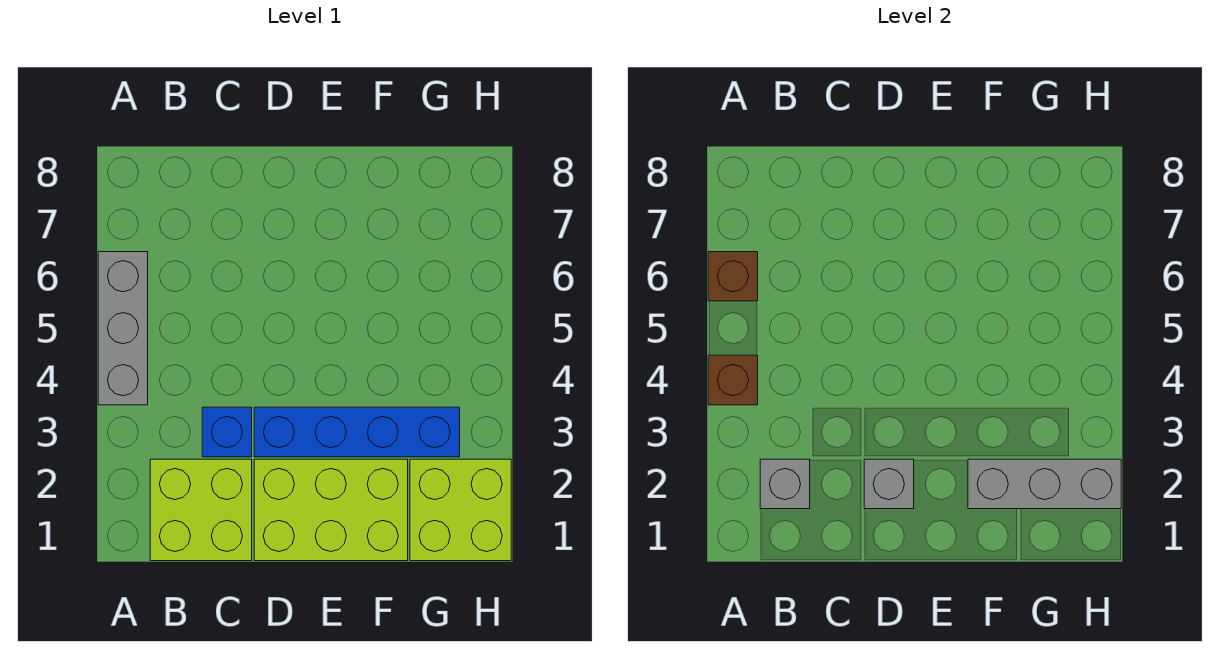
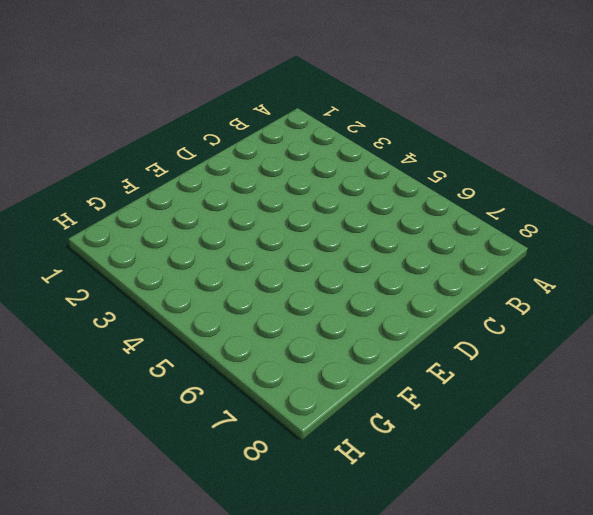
none -> grey 1x3 brick [98,252,148,405]
none -> lime 2x2 brick [150,459,252,561]

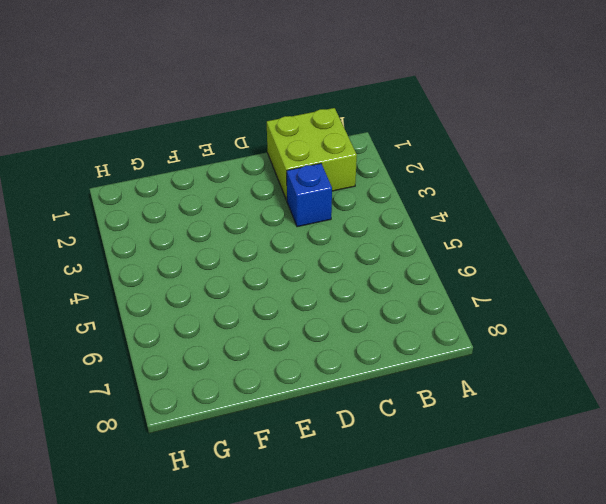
none -> grey 1x3 brick [98,252,148,405]
none -> lime 2x3 brick [254,459,408,561]

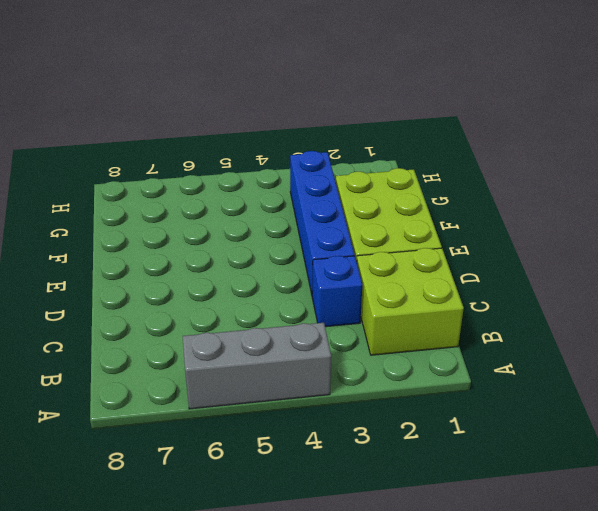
none -> lime 2x2 brick [410,459,511,561]
none -> brown 1x1 brick [708,355,758,405]

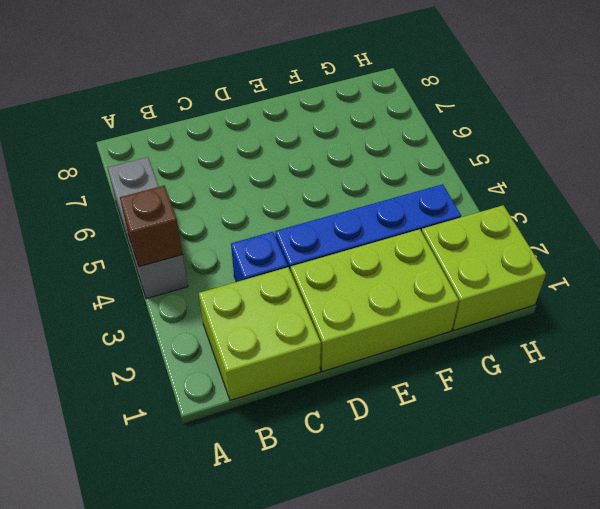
none -> brown 1x1 brick [708,252,758,301]
none -> grey 1x1 brick [760,459,810,509]

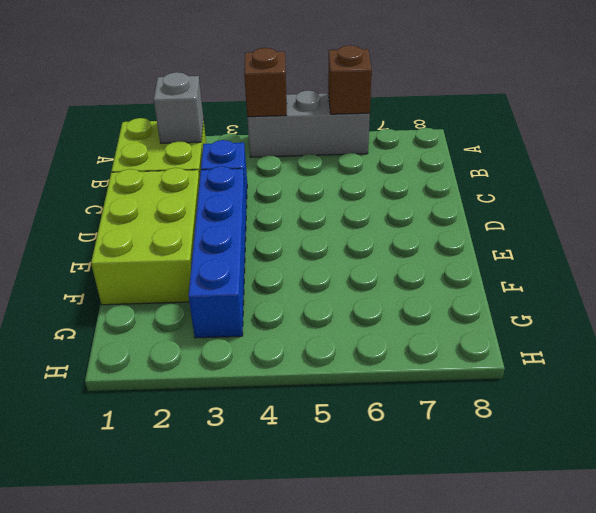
none -> lime 2x2 brick [410,459,511,561]
none -> grey 1x1 brick [864,459,914,509]

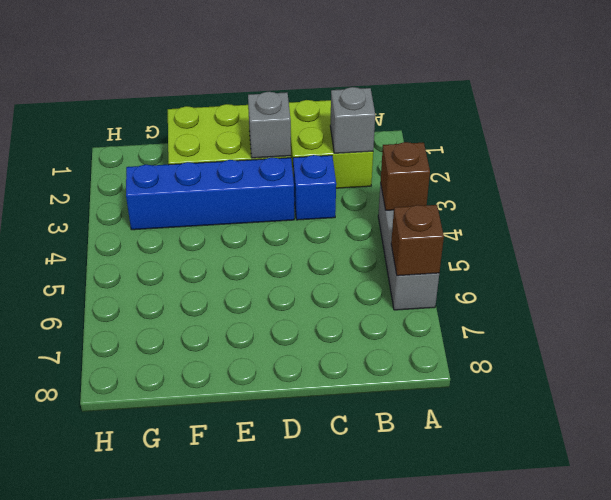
none -> lime 2x2 brick [410,459,511,561]
none -> grey 1x3 brick [968,459,1121,509]

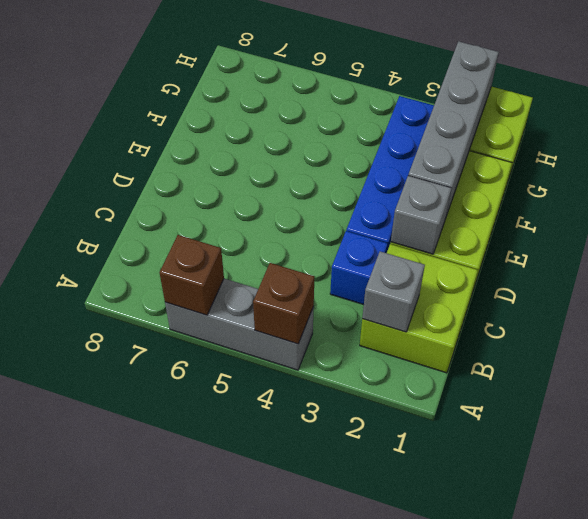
grey 1x4 brick [408,41,499,216] -> grey 1x3 brick [968,459,1121,509]

